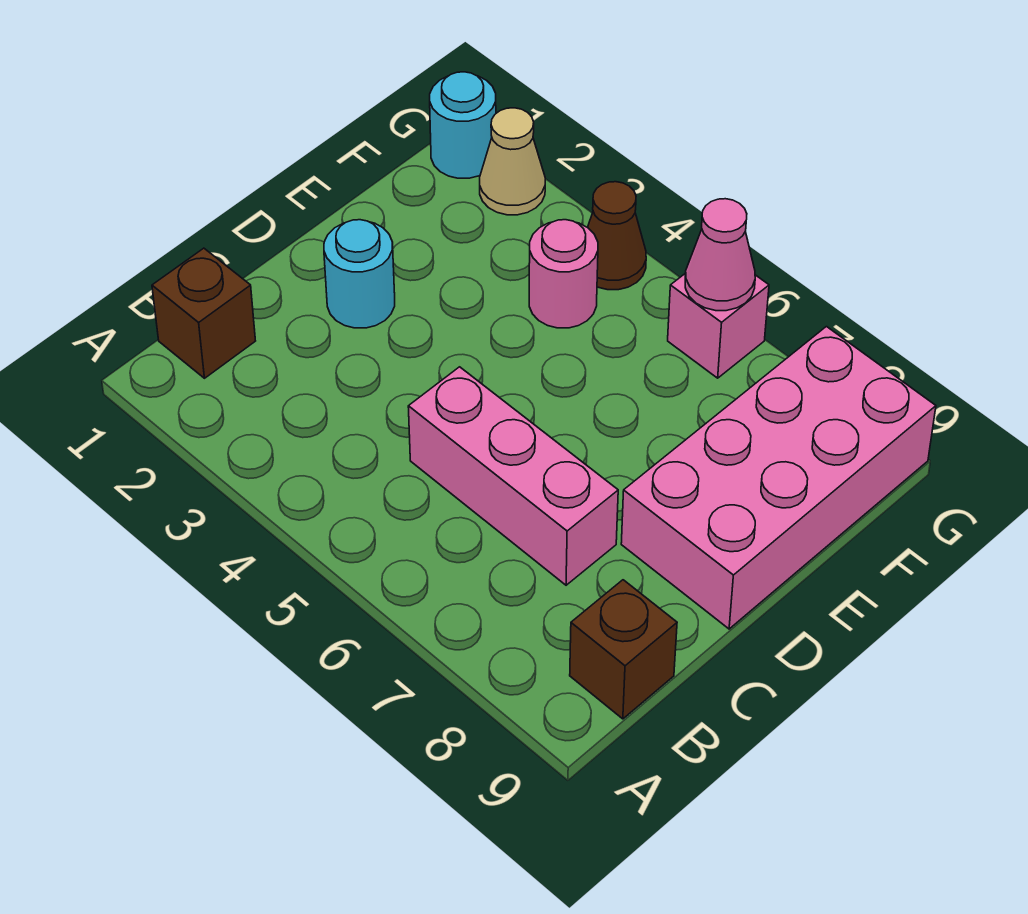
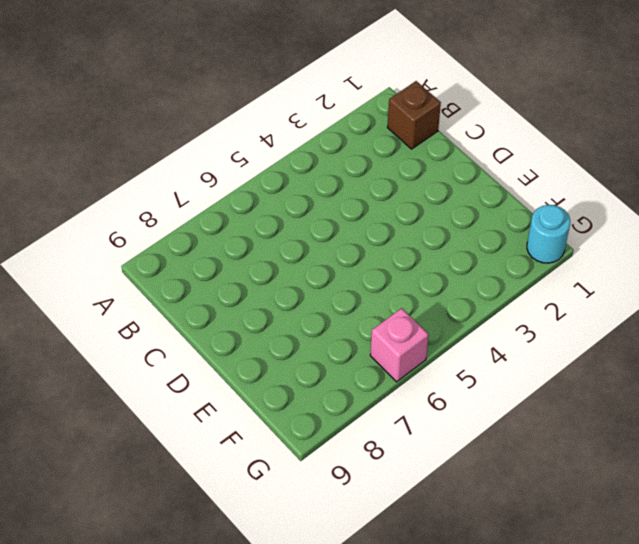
none -> brown 1x1 brick [570,580,677,719]
none -> pink 1x3 brick [408,367,618,585]

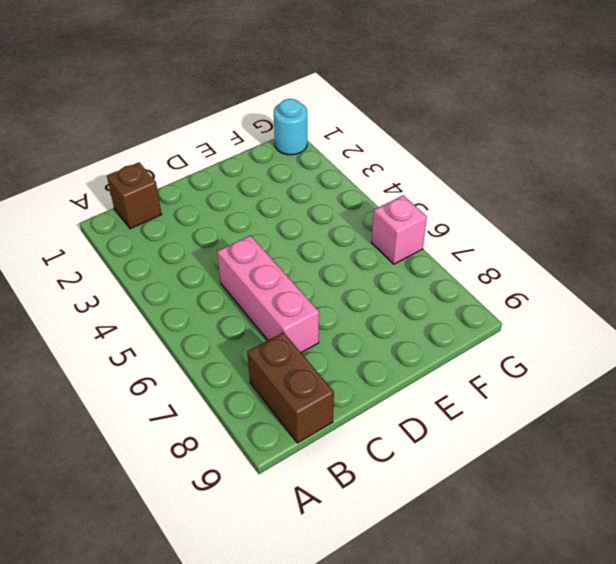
brown 1x2 brick [247,332,334,443] -> brown 1x1 brick [570,580,677,719]
none -> cyan 1x1 round brick [324,220,395,328]
none -> pink 2x4 brick [621,327,936,629]

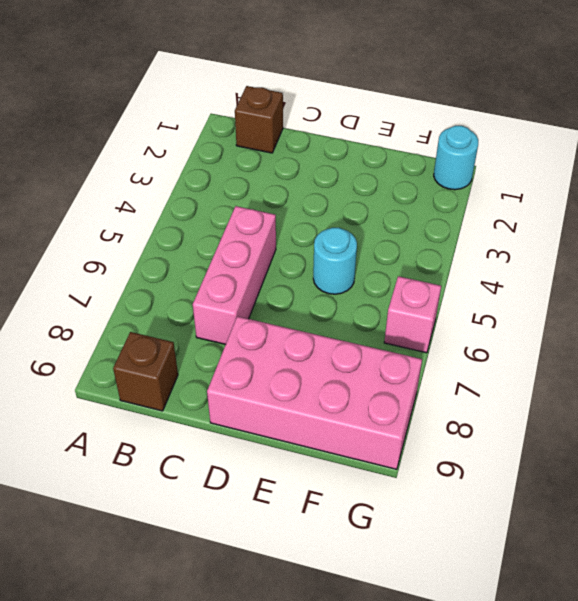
cyan 1x1 round brick [313,228,357,294] -> cyan 1x1 round brick moved to [324,220,395,328]
none -> pink 1x1 round brick [529,220,598,328]
none -> tan 1x1 cone [480,108,545,215]

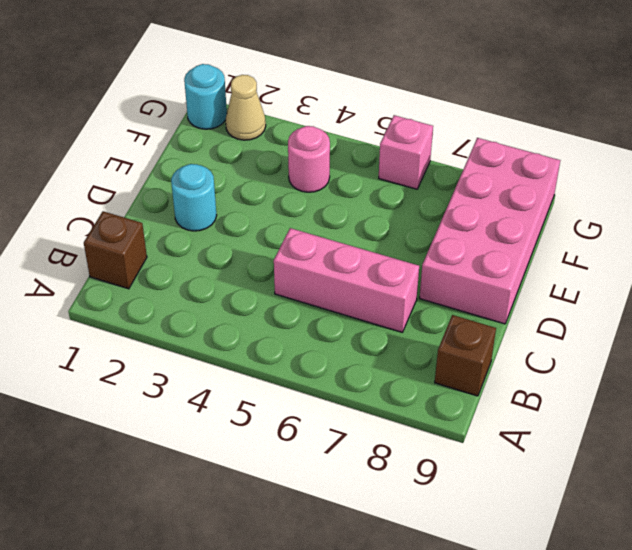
none -> brown 1x1 cone [588,182,646,290]
none -> pink 1x1 cone [685,199,755,311]

